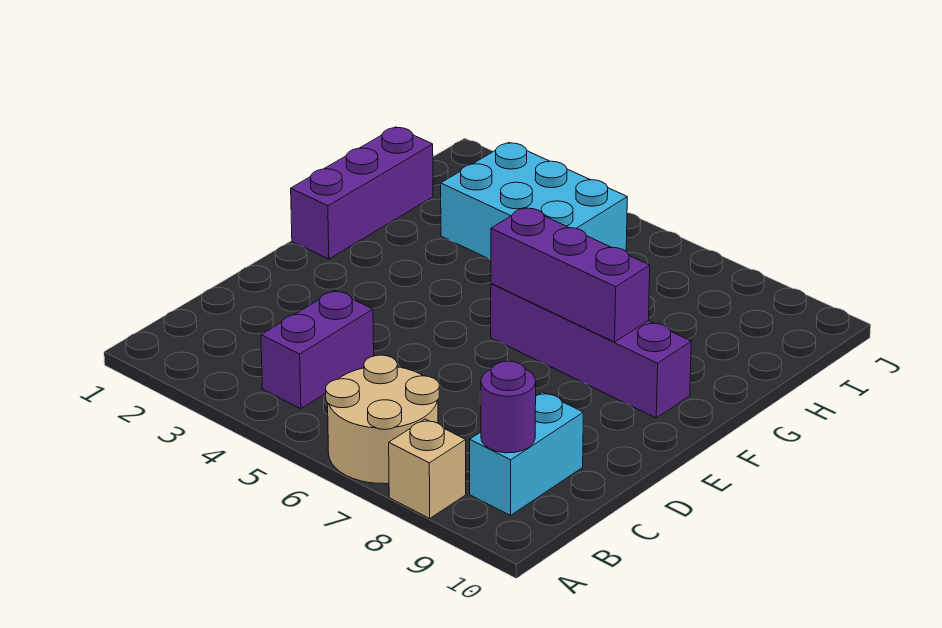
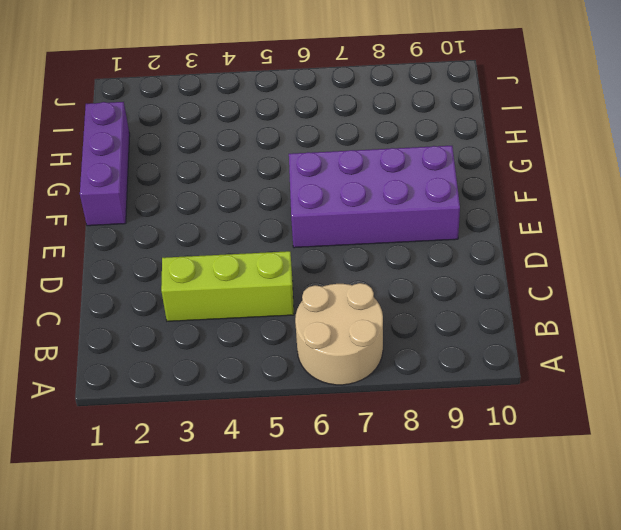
lime 1x3 brick [161,251,294,321] -> purple 1x2 brick [261,290,374,409]
purple 2x4 brick [289,146,460,248] -> purple 1x4 brick [491,283,691,418]
none -> tan 1x1 brick [389,419,466,518]
none -> cyan 1x2 brick [470,392,583,515]

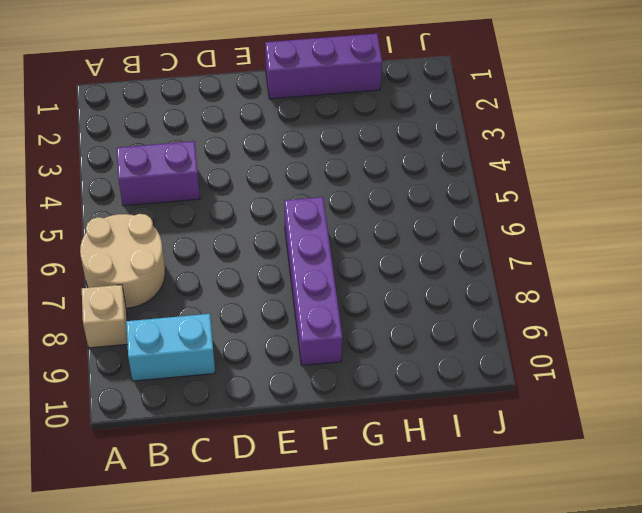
none -> cyan 2x3 brick [441,142,627,259]
none -> purple 1x1 round brick [481,361,536,453]

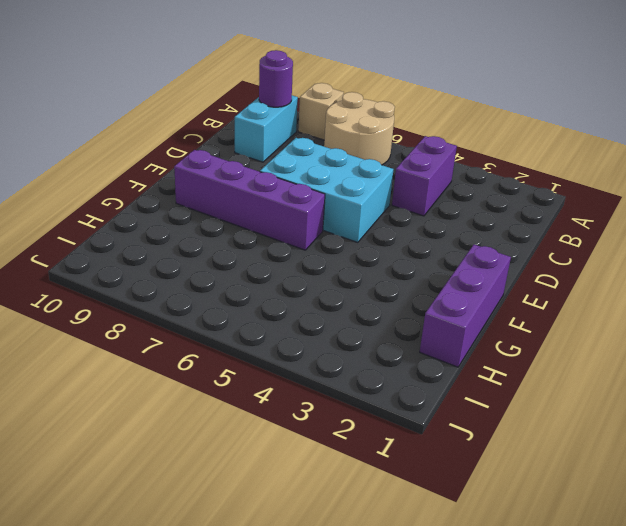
cyan 2x3 brick [260,138,393,243] -> cyan 2x3 brick moved to [441,142,627,259]
none -> purple 1x3 brick [491,207,650,342]

